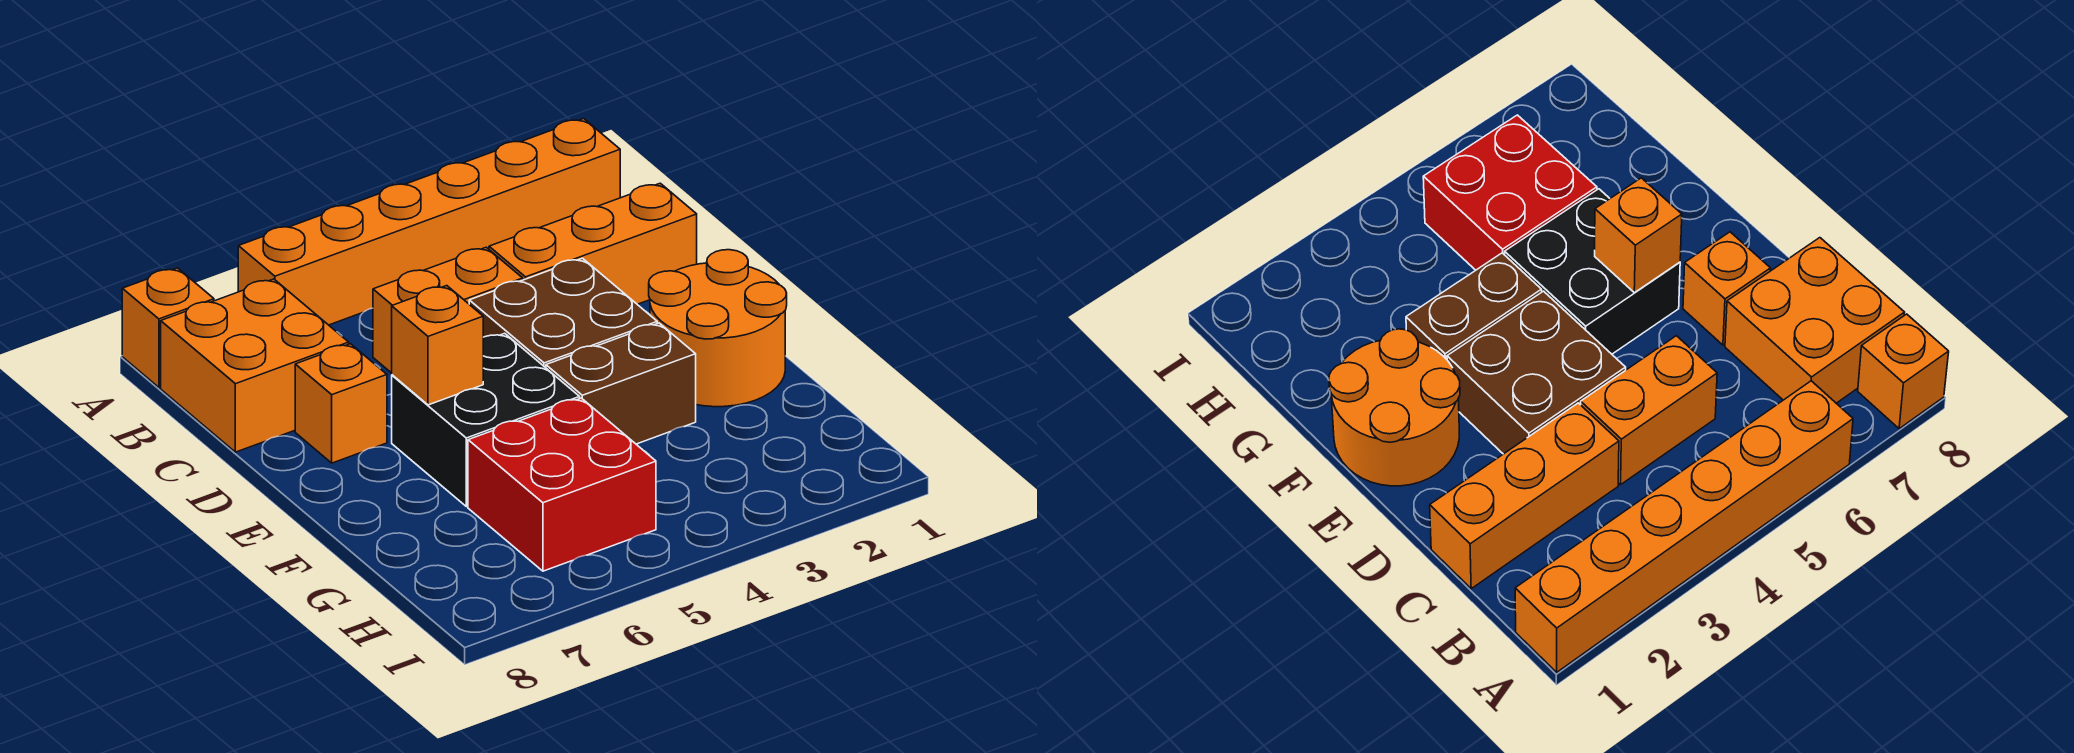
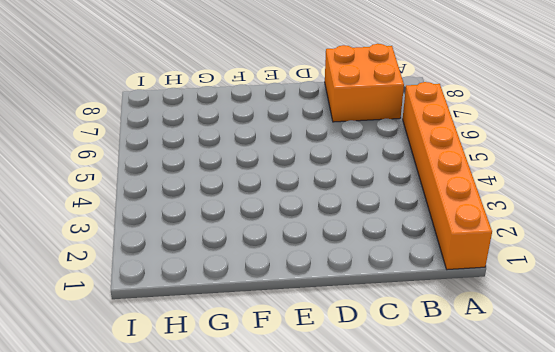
none -> orange 1x1 brick [122,268,214,387]
none -> orange 1x3 brick [489,183,697,304]
none -> orange 1x2 brick [373,247,523,373]

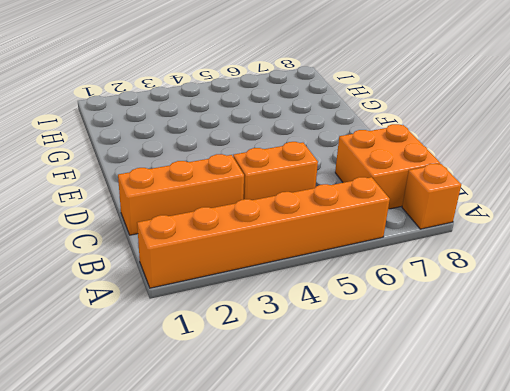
none -> brown 2x2 brick [469,258,657,368]
none -> orange 1x1 brick [295,344,387,463]
none -> orange 2x2 round brick [649,250,787,407]

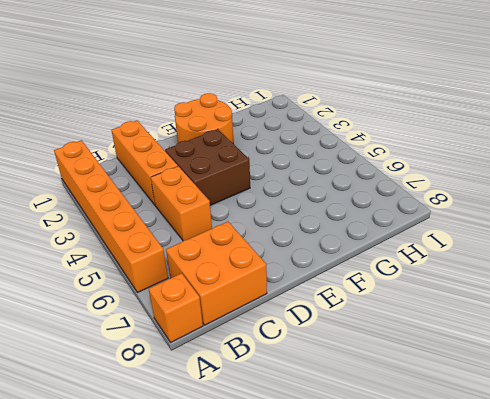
none -> orange 1x1 brick [295,344,387,463]
none -> black 2x2 brick [392,333,580,507]
none -> brown 1x2 brick [546,323,696,444]

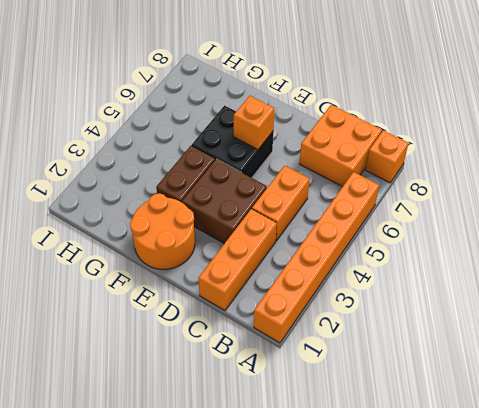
none -> orange 1x1 brick [295,344,387,463]
none -> red 2x2 brick [468,398,656,571]

